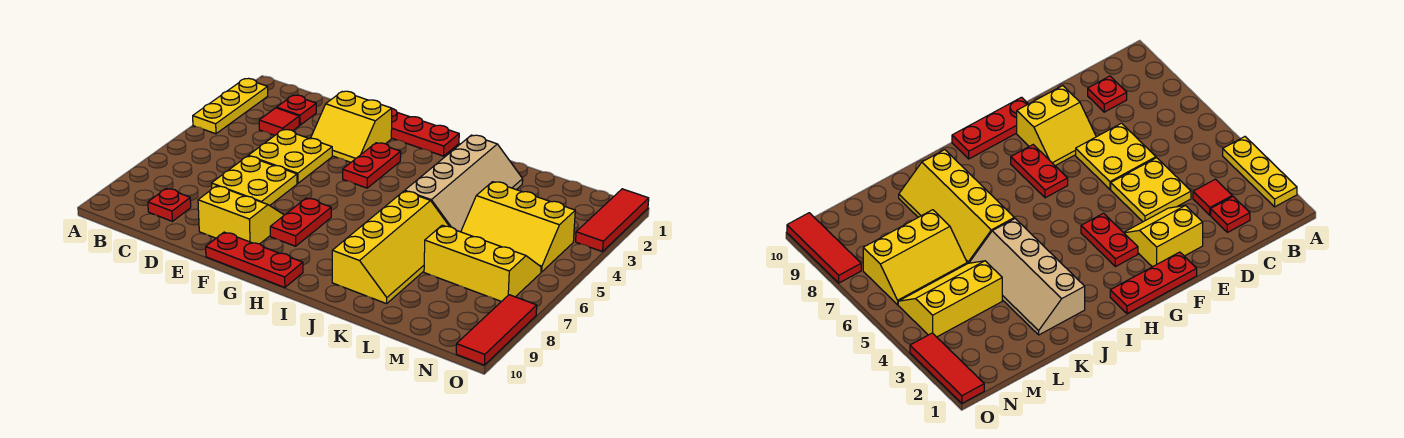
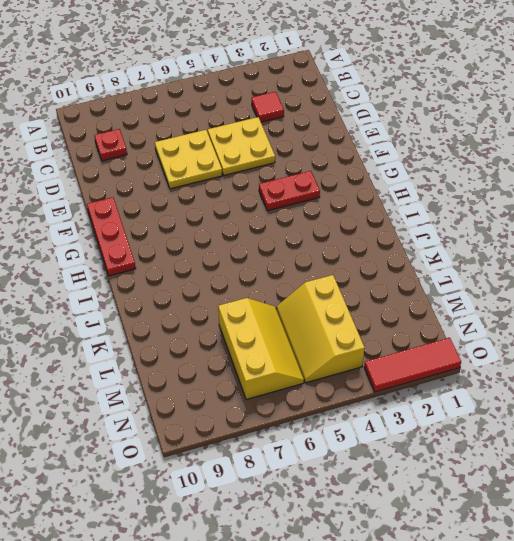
none -> yellow 1x3 plate [193,78,268,134]
none -> red 1x1 plate [277,95,316,125]
none -> yellow 2x2 slope [310,91,392,162]

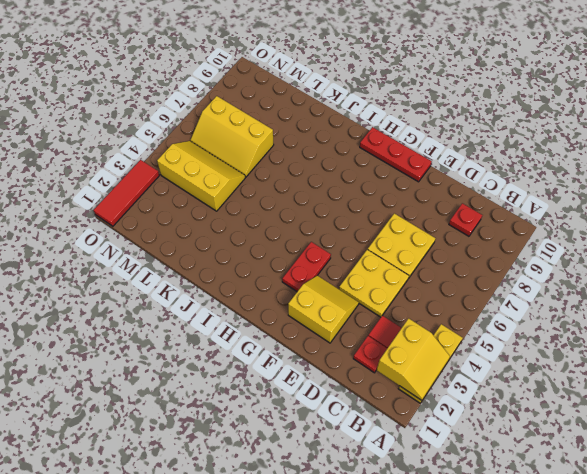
yellow 2x2 slope [377,318,450,400] -> yellow 2x2 slope turned to [198,186,284,244]
none -> red 1x3 plate [391,109,459,156]
none -> red 1x2 plate [270,198,331,246]
none -> tan 2x4 slope [405,135,523,232]

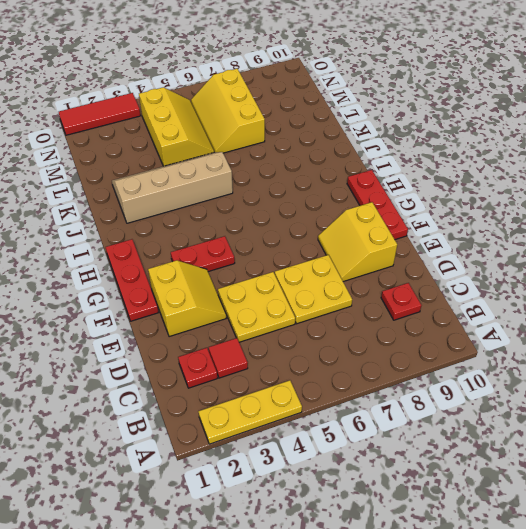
none -> red 1x2 plate [270,198,331,246]
none -> yellow 2x4 slope [332,191,450,304]
none -> red 1x3 tile [456,295,537,365]

